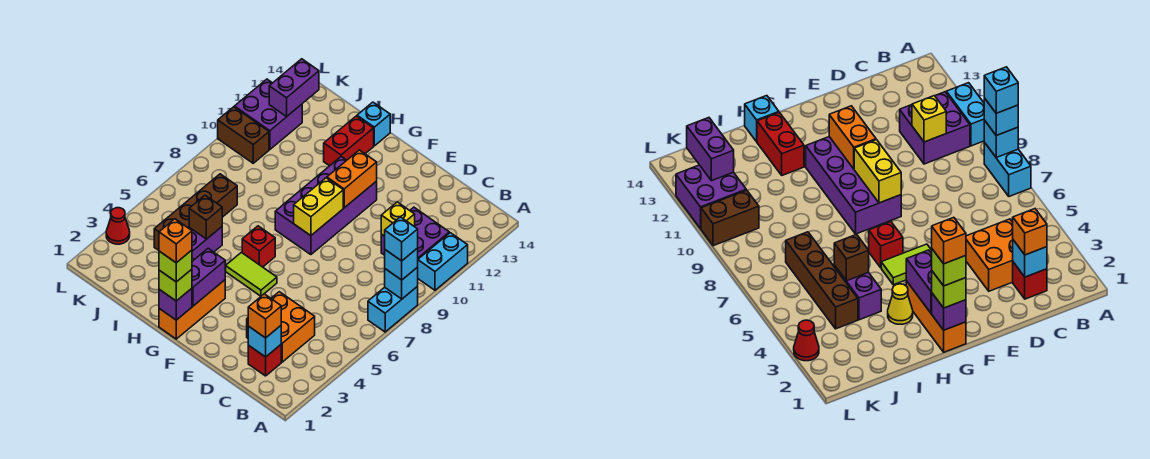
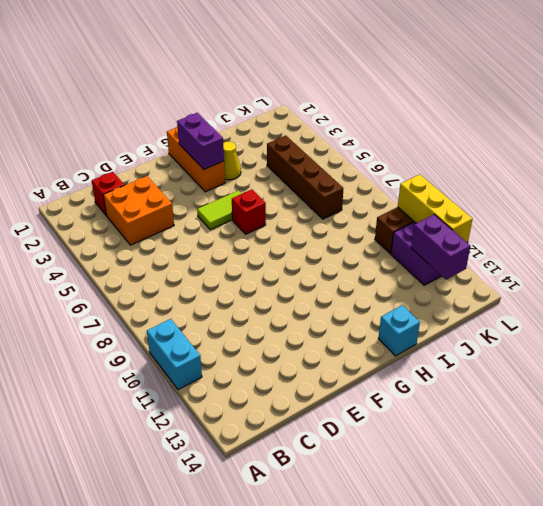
yellow 1x3 brick [398,174,472,242] -> none
none -> cyan 1x2 brick [368,286,418,332]
none -> purple 2x2 brick [381,207,449,259]
none -> purple 2x4 brick [275,157,377,255]
none -> red 1x2 brick [324,116,374,166]

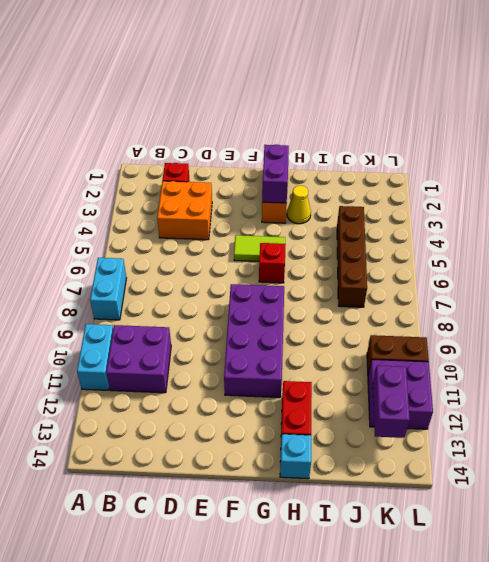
none -> purple 1x2 brick [189,227,222,259]
none -> red 1x1 cone [106,208,130,244]
none -> cyan 1x1 brick [385,267,418,299]
none -> cyan 1x1 brick [248,326,281,357]

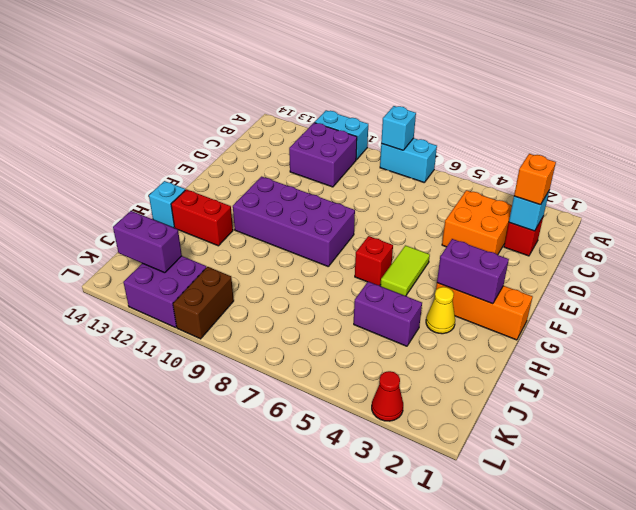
none -> brown 1x4 brick [154,174,237,250]
none -> yellow 1x1 brick [381,202,415,236]
none -> yellow 1x2 brick [294,178,343,236]
none -> orange 1x2 brick [327,150,377,208]

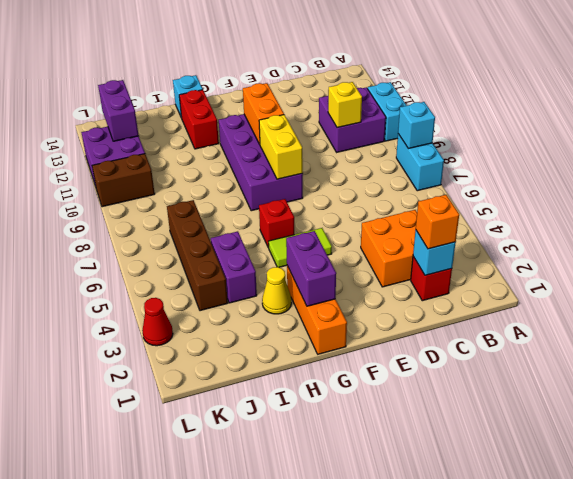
none -> purple 1x1 brick [159,288,192,320]
none -> brown 1x1 brick [189,195,222,239]
none -> cyan 1x1 brick [385,248,418,280]
none -> lime 1x1 brick [159,269,192,301]

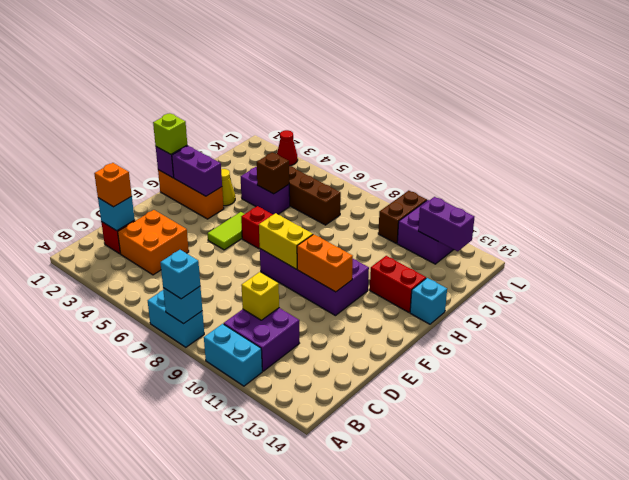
none -> cyan 1x1 brick [385,217,418,261]
none -> lime 1x1 brick [159,250,192,282]
none -> orange 1x1 brick [159,219,192,263]

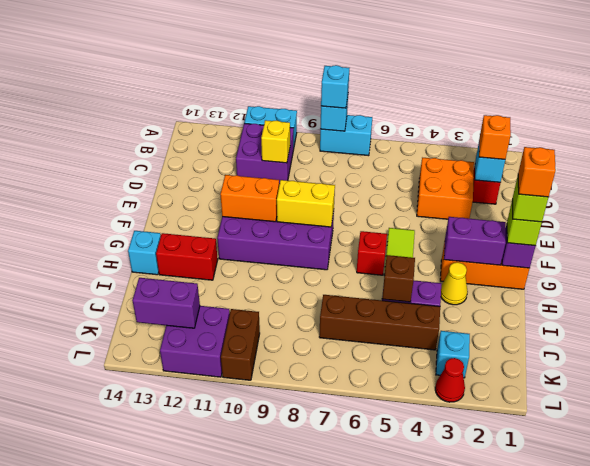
cyan 1x1 brick [436,331,470,378] -> cyan 1x1 brick moved to [385,217,418,261]

